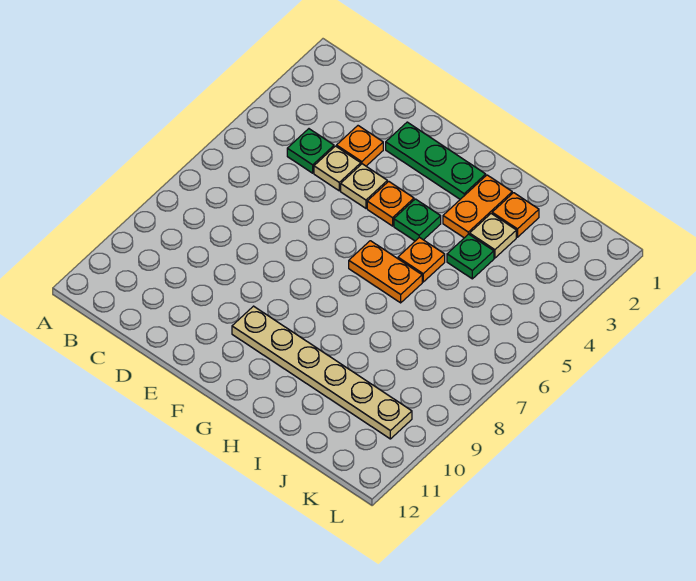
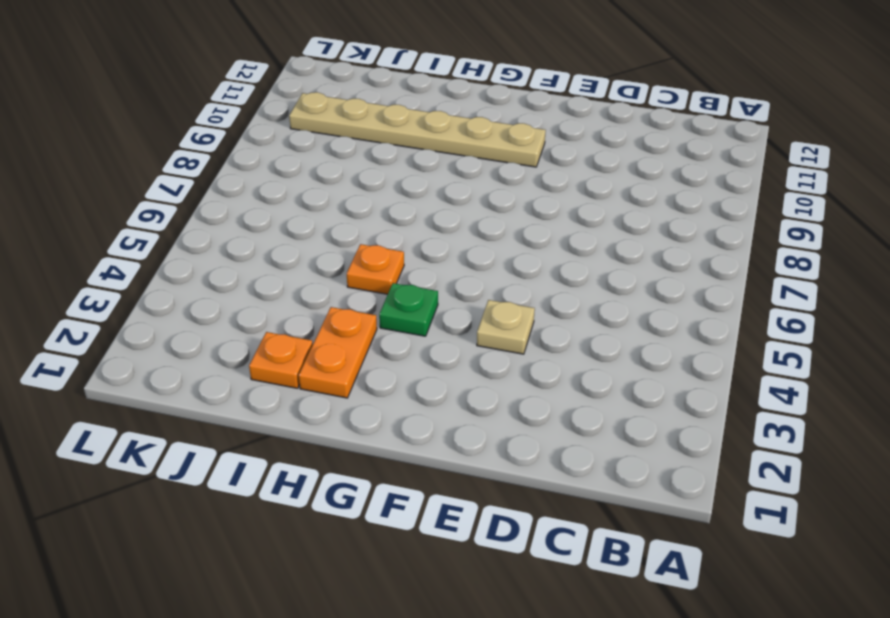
none -> green 1x1 plate [287,129,334,173]
none -> orange 1x1 plate [337,126,383,166]
none -> tan 1x1 plate [314,146,361,191]

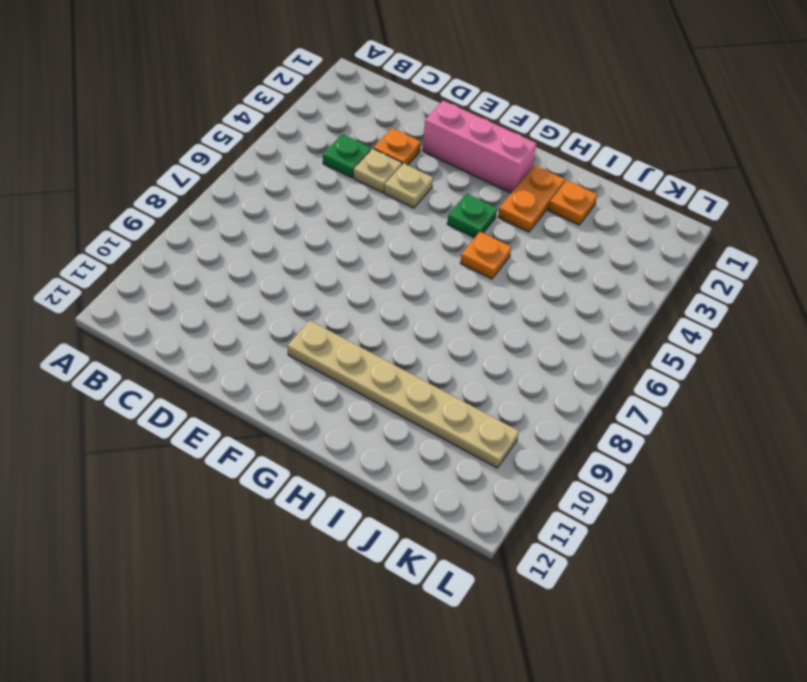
pink 1x3 brick [423,101,536,193] -> green 1x3 plate [386,122,486,199]
none -> orange 1x1 plate [367,181,414,226]
none -> orange 1x2 plate [349,241,422,303]
none -> tan 1x1 plate [470,214,516,258]

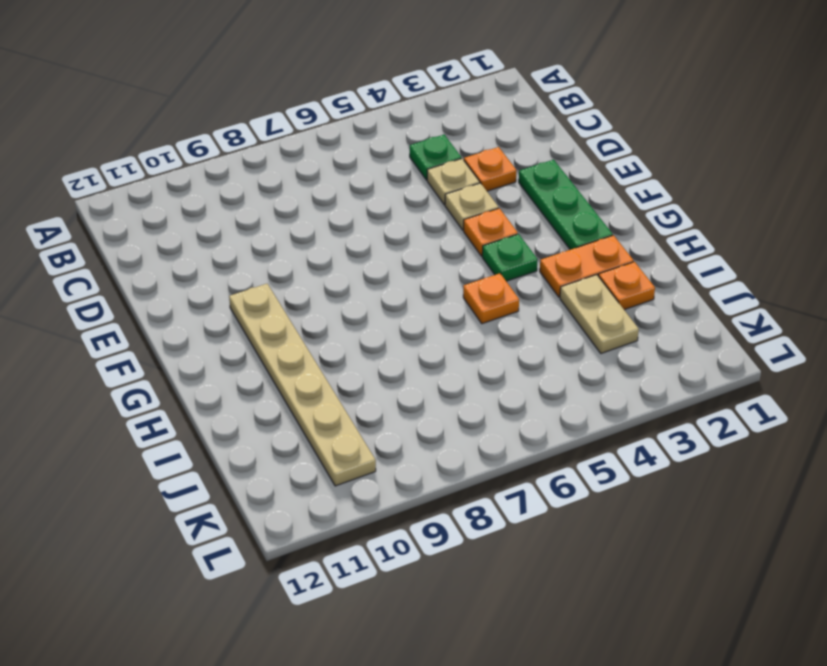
tan 1x2 plate [560,275,639,353] -> tan 1x1 plate [470,214,516,258]
none -> orange 1x2 plate [349,241,422,303]
none -> green 1x1 plate [447,234,494,279]

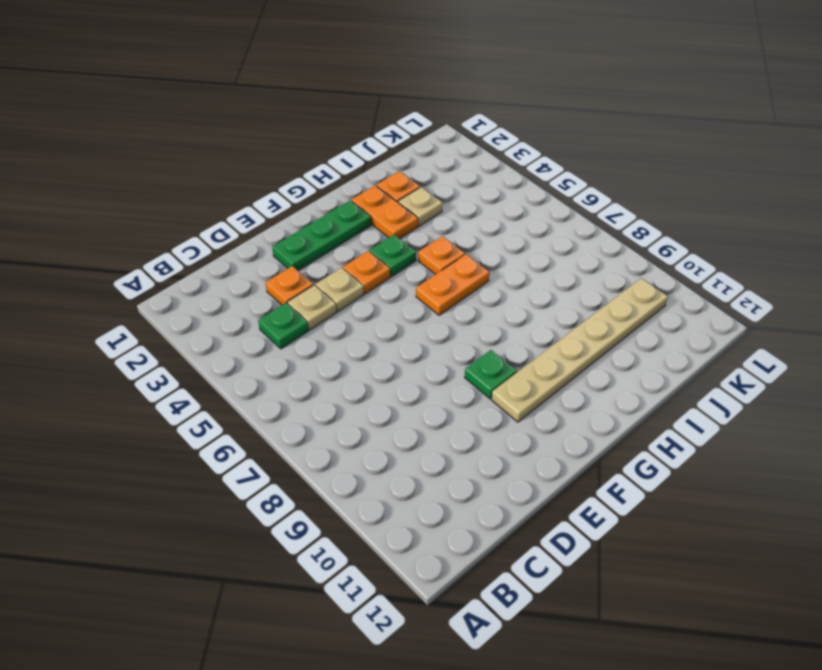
green 1x1 plate [465,350,517,399] -> green 1x1 plate moved to [447,234,494,279]

